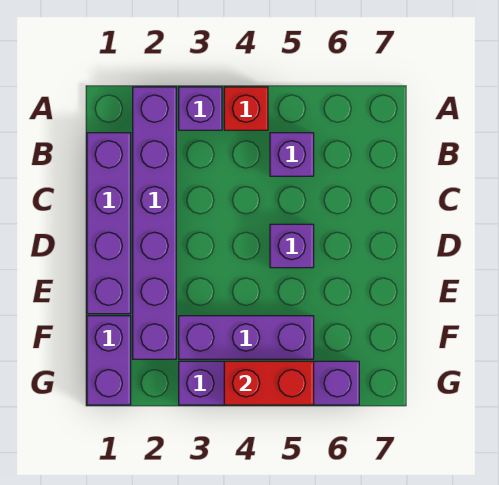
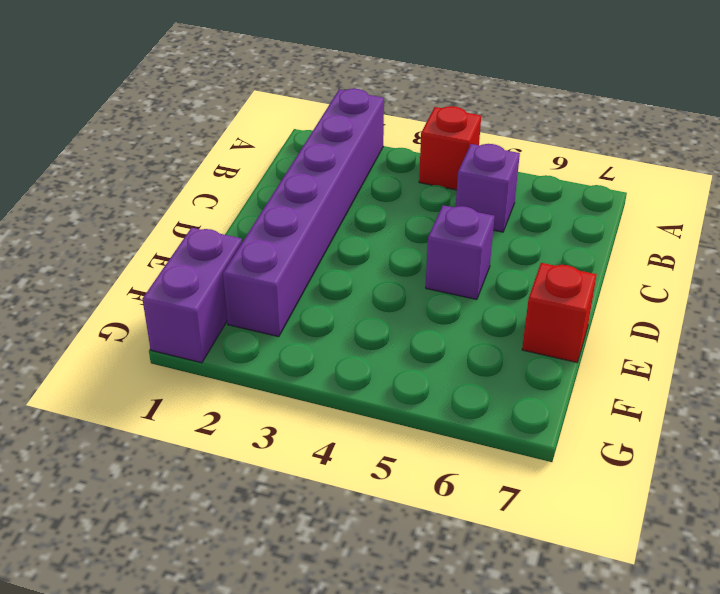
red 1x1 brick [522,263,597,362] -> none
none -> purple 1x1 brick [179,87,222,130]
none -> purple 1x4 brick [87,133,131,314]

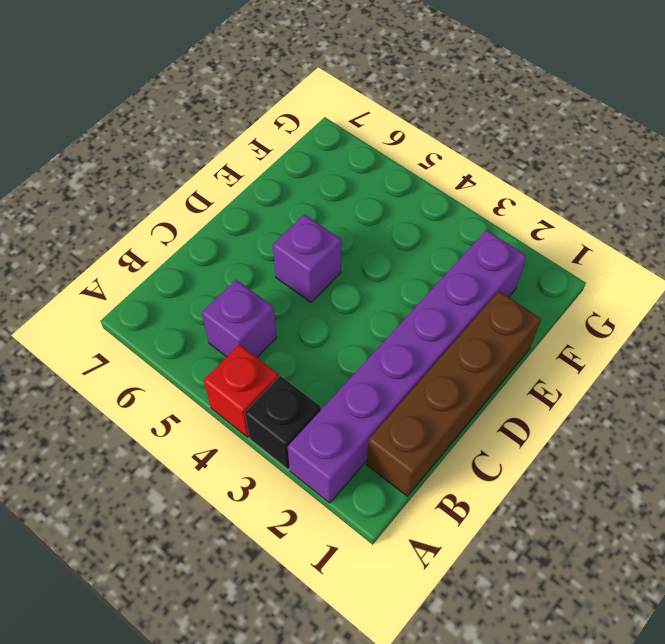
black 1x1 brick [245,376,321,470] -> purple 1x1 brick [179,87,222,130]
brown 1x4 brick [367,291,541,496] -> purple 1x4 brick [87,133,131,314]
none -> purple 1x2 brick [87,316,131,405]
none -> purple 1x3 brick [179,316,314,359]

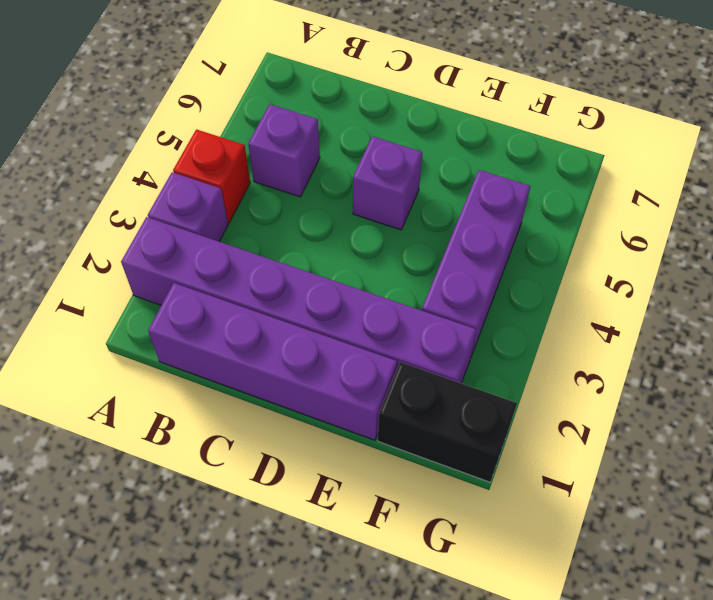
black 1x2 brick [378,362,517,482] -> purple 1x2 brick [87,316,131,405]
none -> purple 1x4 brick [179,361,359,405]
none -> red 1x2 brick [224,361,314,405]

